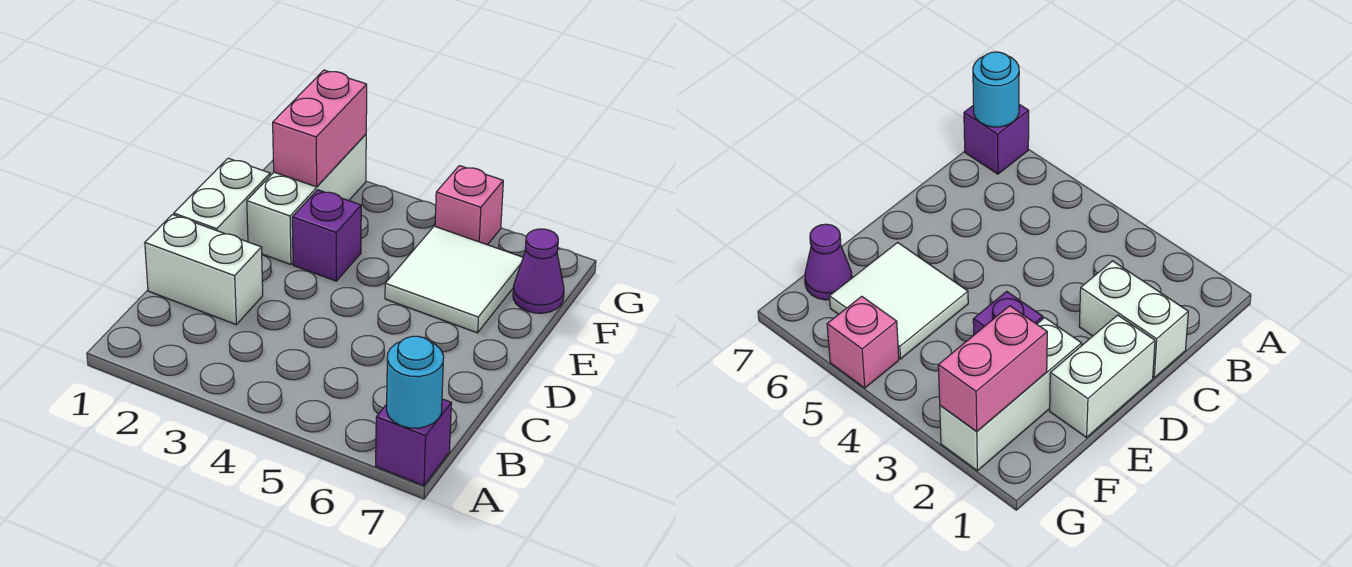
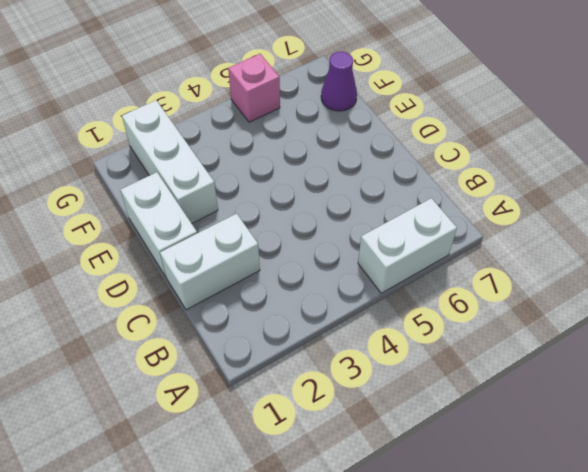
white 1x2 brick [358,198,457,293] -> none
none -> purple 1x1 brick [376,399,452,485]
none -> purple 1x1 brick [292,190,361,281]

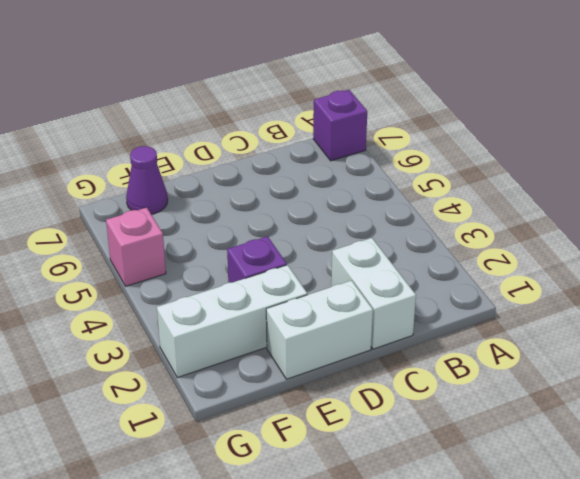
none -> white 2x2 tile [385,226,523,333]
none -> cyan 1x1 round brick [387,336,444,428]

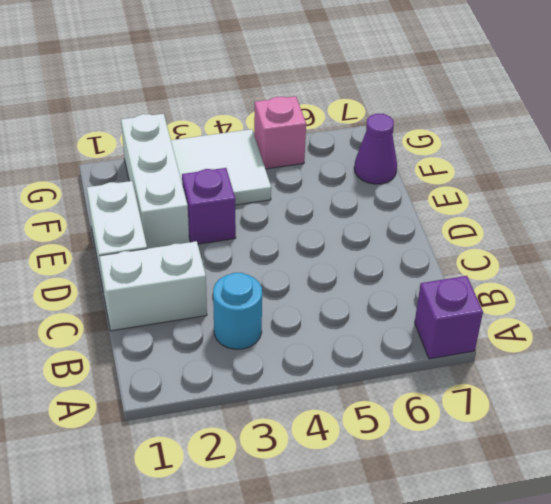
cyan 1x1 round brick [213,273,262,349] -> cyan 1x1 round brick moved to [387,336,444,428]
white 2x2 tile [171,129,271,205] -> white 2x2 tile moved to [385,226,523,333]
none -> pink 1x2 brick [273,70,367,187]

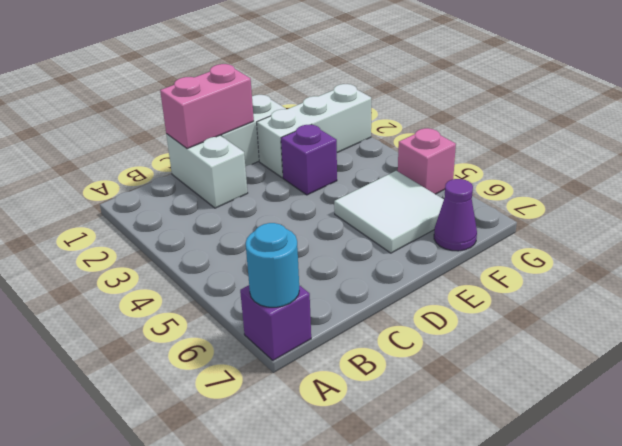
pink 1x2 brick [160,64,254,149] -> pink 1x2 brick moved to [273,70,367,187]

